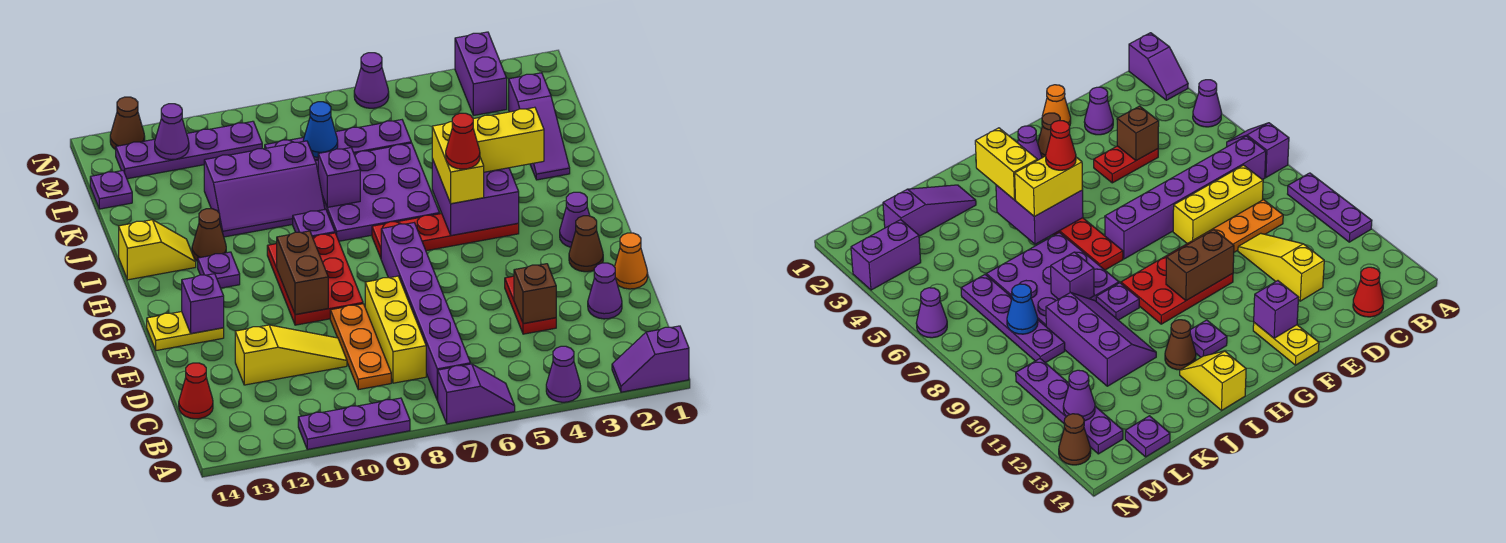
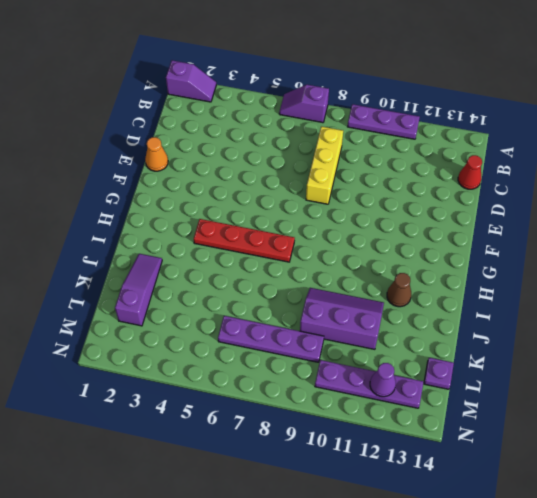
none -> purple 1x1 cone [546,346,581,402]
none -> purple 1x6 brick [381,223,470,400]
none -> orange 1x3 plate [330,304,391,390]
none -> purple 1x1 cone [588,263,622,319]

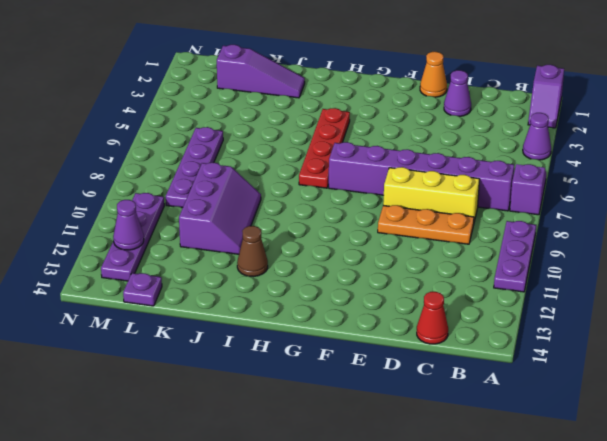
none -> red 1x2 plate [505,276,556,334]
none -> yellow 1x3 slope [235,325,347,385]
none -> brown 1x1 cone [569,216,603,272]
none -> red 2x3 plate [267,233,363,325]

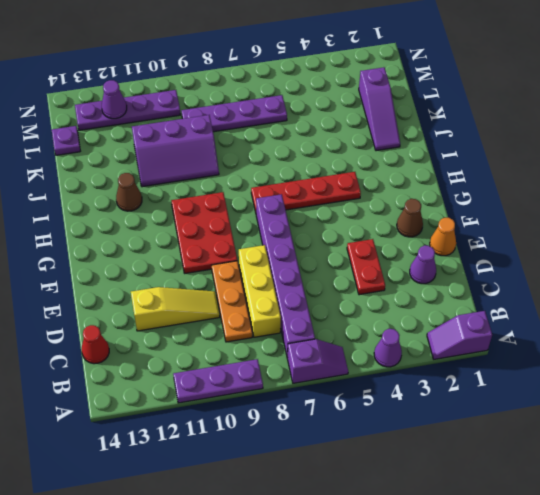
none -> yellow 1x2 plate [147,312,224,351]
none -> purple 1x1 cone [560,192,590,247]
none -> purple 1x1 plate [198,252,240,288]
none -> purple 3x3 plate [315,143,440,241]

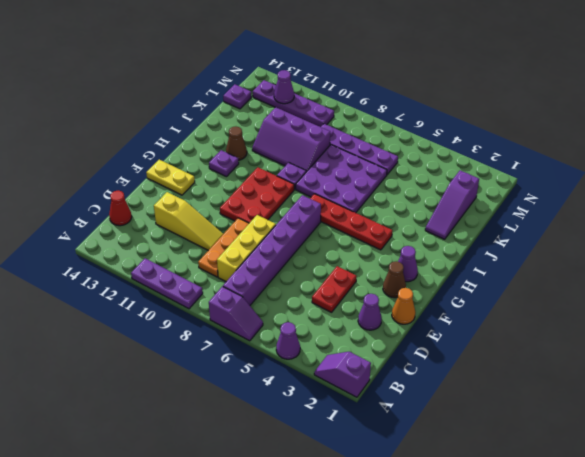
none -> yellow 1x2 slope [119,220,196,280]
none -> purple 1x2 brick [455,32,507,115]
none -> purple 1x1 cone [354,53,389,108]
none -> brown 1x1 cone [110,97,145,150]

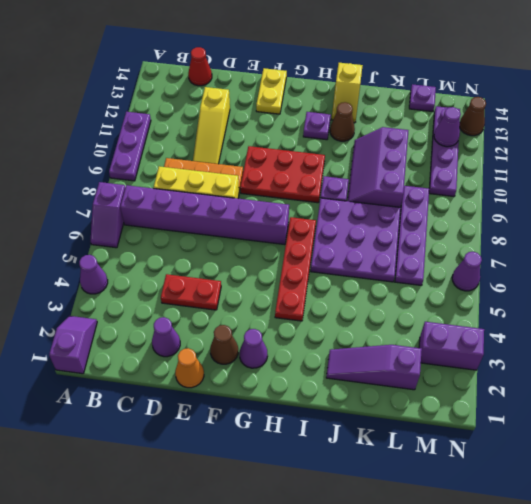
none -> brown 1x1 brick [514,264,556,324]
none -> brown 1x2 brick [277,231,328,315]
none -> purple 1x1 brick [182,274,224,334]
none -> purple 2x2 brick [432,159,519,236]

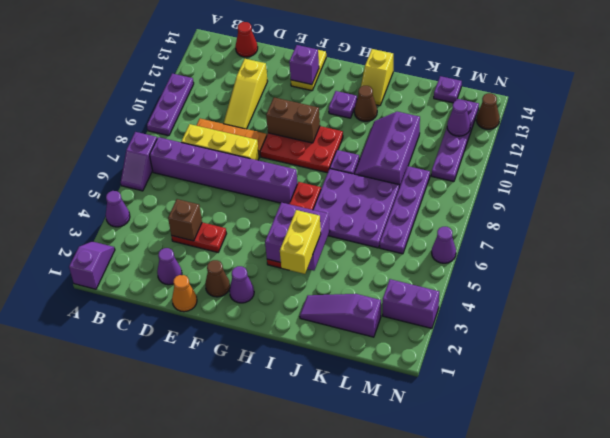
none -> purple 1x1 brick [318,148,360,207]
none -> blue 1x1 cone [303,102,338,157]
none -> yellow 1x2 brick [432,122,484,204]
none -> red 1x1 cone [446,113,480,169]

